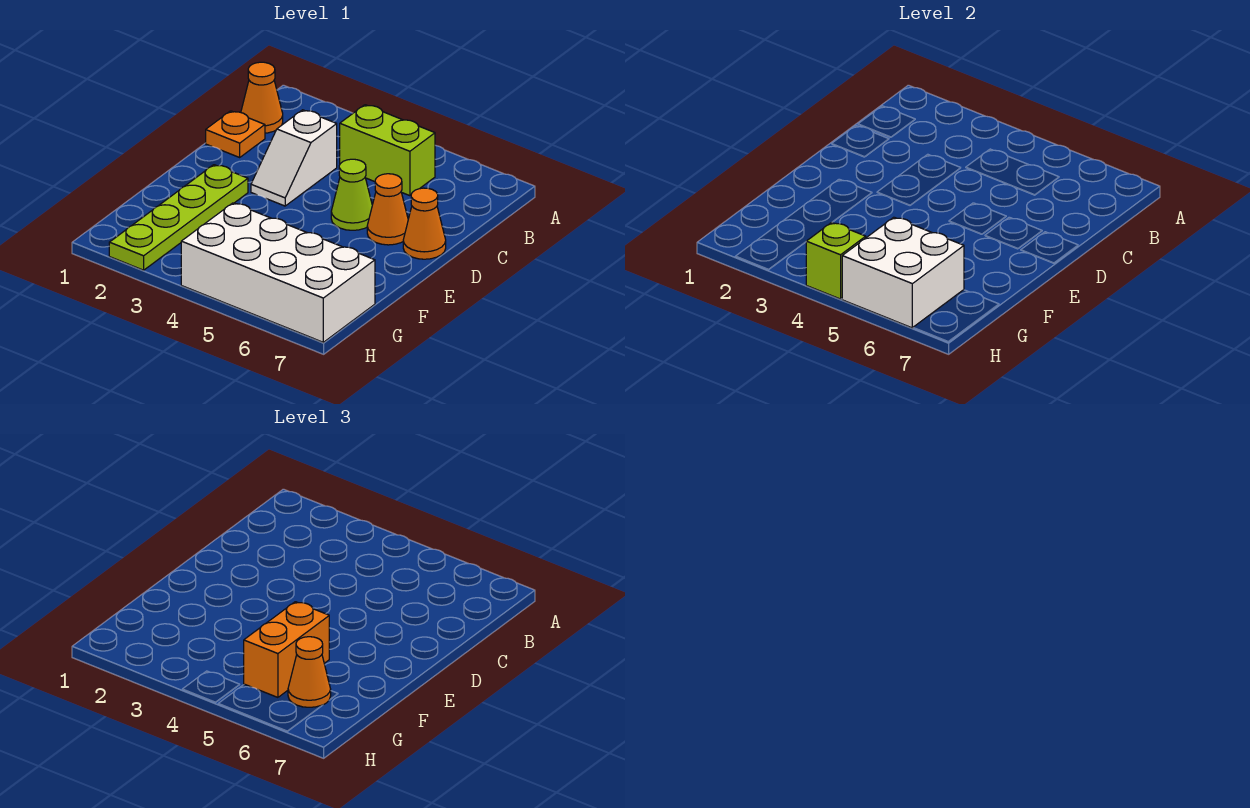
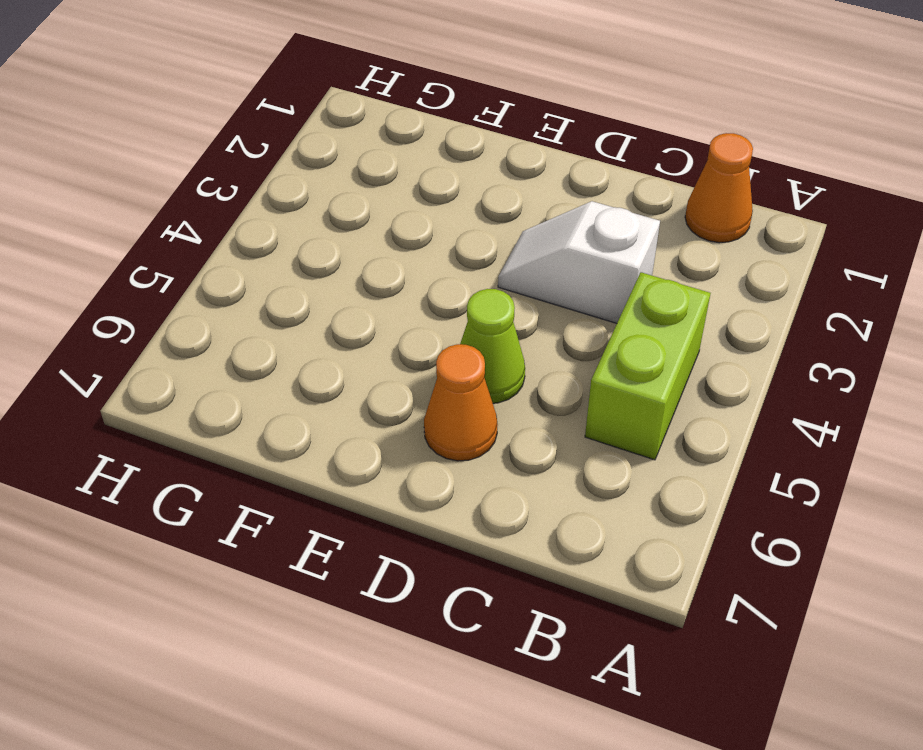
none -> orange 1x1 plate [206,111,265,157]
none -> orange 1x1 cone [403,188,446,259]
none -> lime 1x4 plate [109,165,248,270]

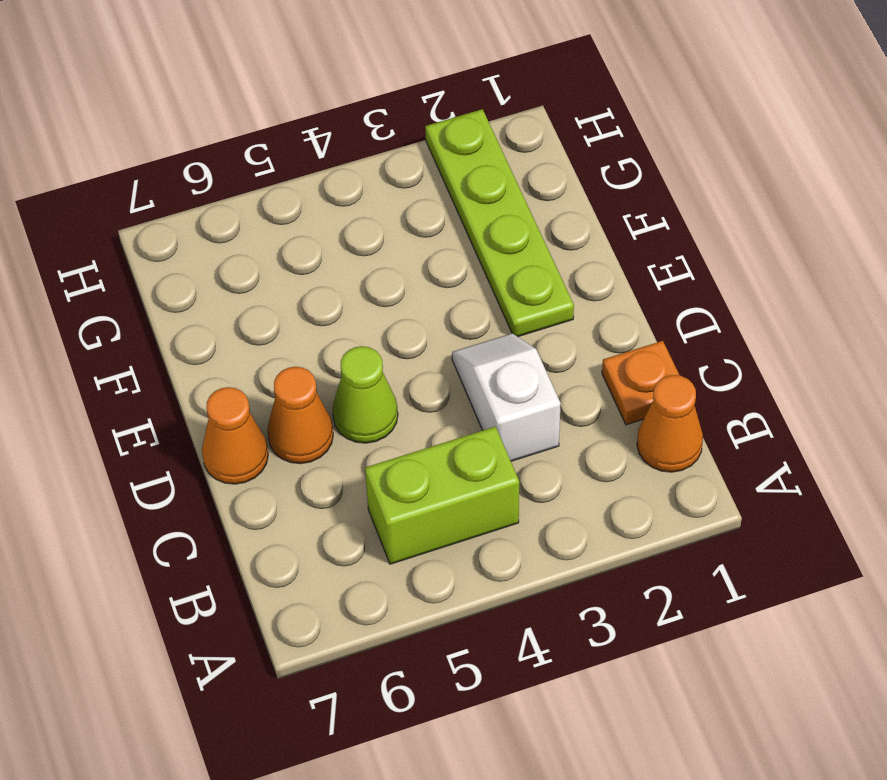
none -> white 2x4 brick [181,203,375,342]
none -> white 2x2 brick [842,217,964,328]
none -> lime 1x1 brick [806,222,866,299]

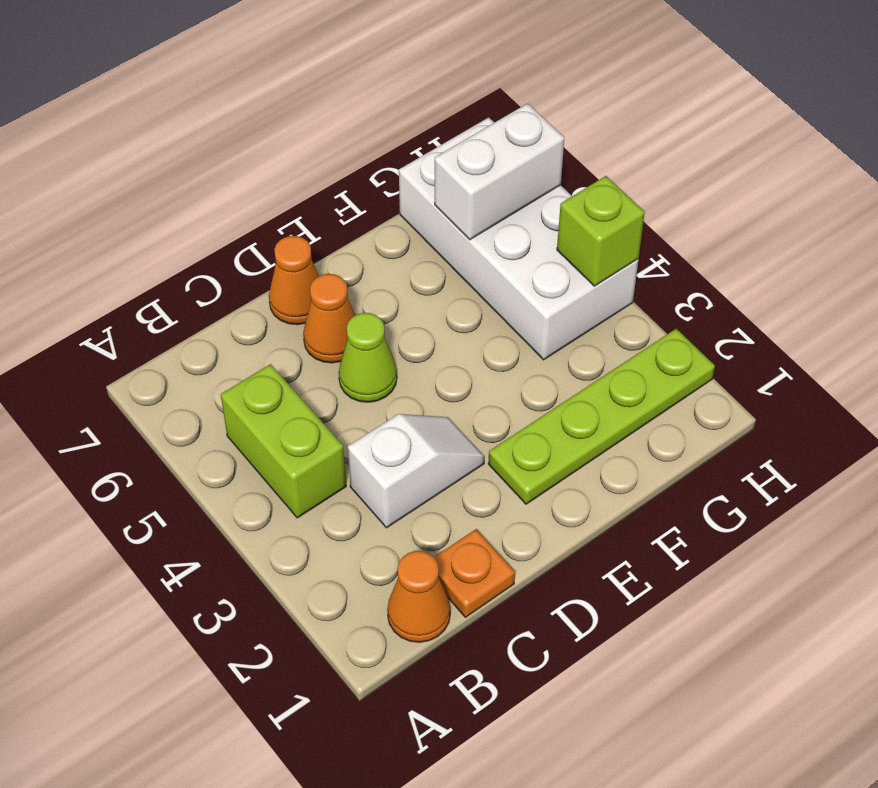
white 1x2 brick [435,103,564,240] -> white 2x2 brick [842,217,964,328]
none -> orange 1x2 brick [244,602,329,697]
none -> orange 1x1 cone [288,637,331,707]

